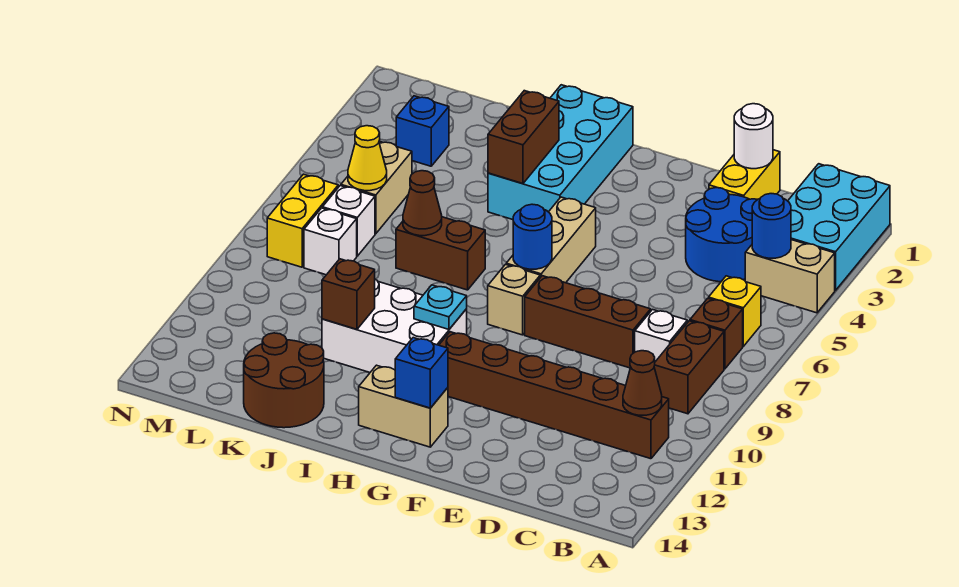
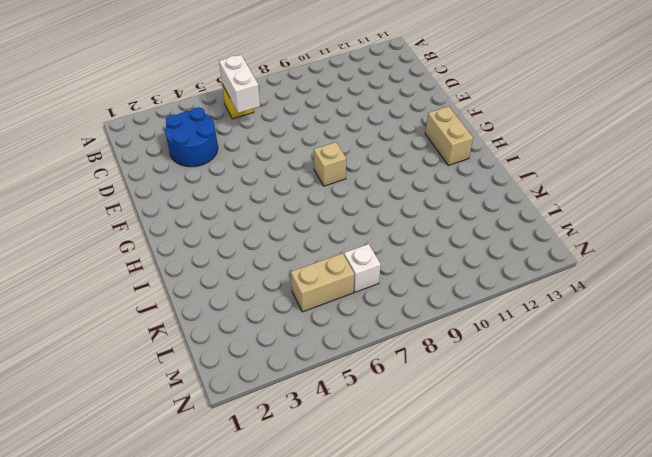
white 1x2 brick [219,55,260,113] -> none
none -> cyan 2x3 brick [788,164,890,290]
none -> tan 1x2 brick [745,240,835,313]
none -> brown 1x1 brick [690,298,743,369]
none -> brown 1x2 brick [654,321,724,414]

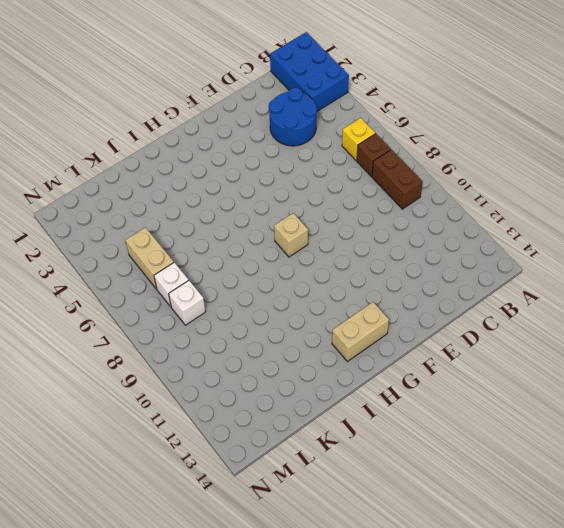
blue 2x3 brick [270,32,349,111] -> cyan 2x3 brick [788,164,890,290]
none -> tan 1x2 brick [745,240,835,313]
none -> brown 1x6 brick [439,332,669,459]
none -> white 1x1 brick [635,310,687,362]
none -> yellow 1x2 brick [709,150,780,199]

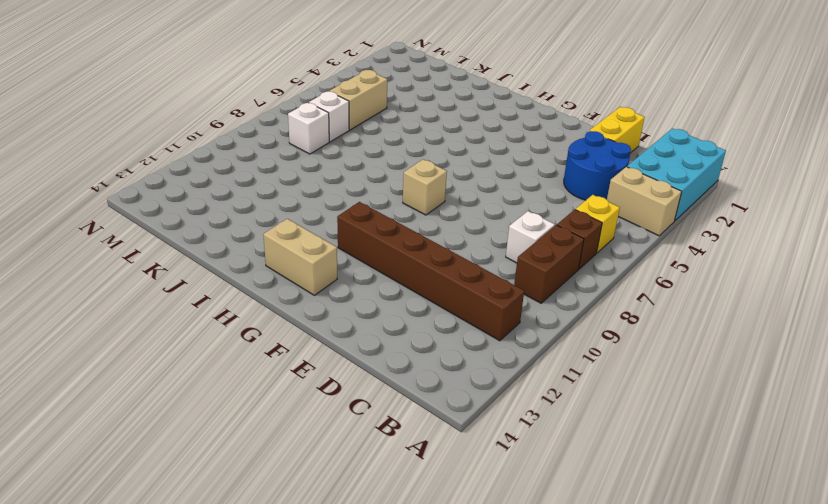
none -> brown 1x3 brick [525,276,651,368]
none -> tan 1x3 brick [506,197,596,283]
none -> cyan 2x4 brick [488,85,633,220]
none -> white 2x3 brick [322,279,467,373]

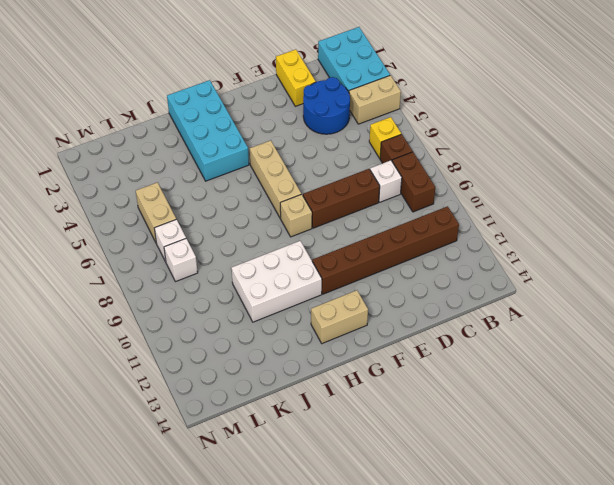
none -> brown 1x2 brick [396,217,485,290]
none -> brown 2x2 round brick [244,333,324,428]
none -> blue 1x1 brick [396,96,449,166]
none -> yellow 1x2 brick [267,174,338,267]

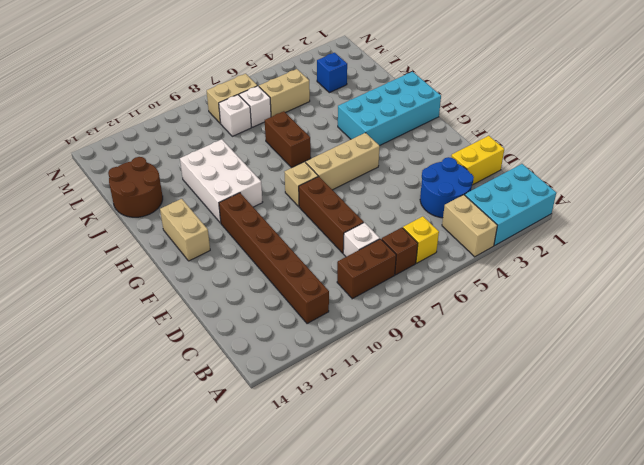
tan 1x2 brick [207,74,257,123] -> yellow 1x2 brick [267,174,338,267]
none -> blue 1x1 round brick [752,194,791,258]
none -> brown 1x1 cone [623,351,662,415]
none -> white 1x1 round brick [734,104,773,169]
none -> blue 1x1 round brick [513,204,552,269]

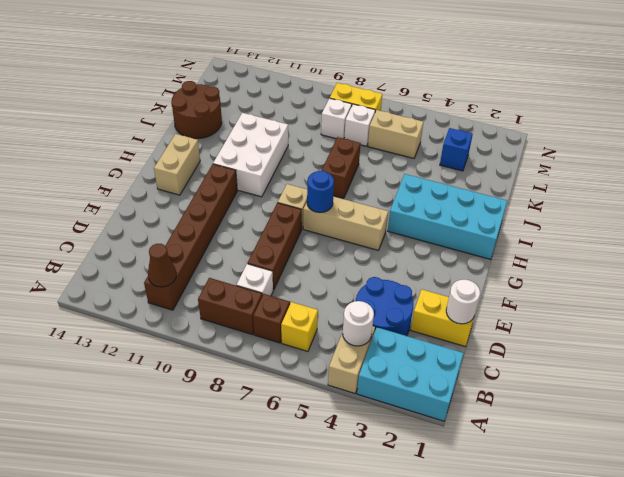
white 1x1 round brick [343,301,374,346] -> blue 1x1 round brick [752,194,791,258]
none -> blue 1x1 brick [395,338,448,408]
none -> cyan 1x1 plate [414,285,467,329]
none -> brown 1x2 brick [488,91,559,184]
none -> brown 1x1 cone [403,171,442,236]

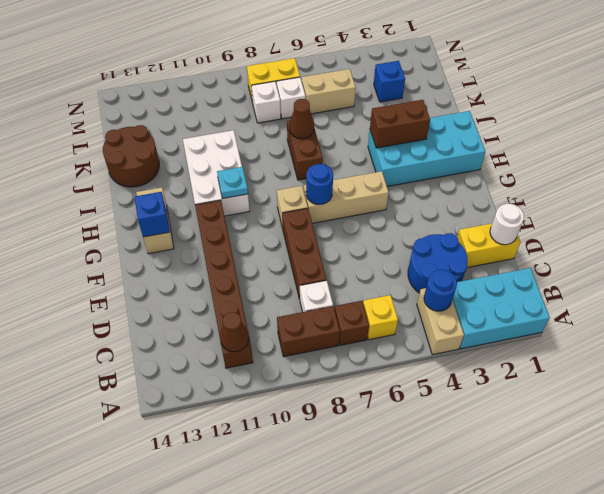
none -> brown 1x1 brick [322,259,375,329]
none -> yellow 1x1 cone [348,126,387,191]

